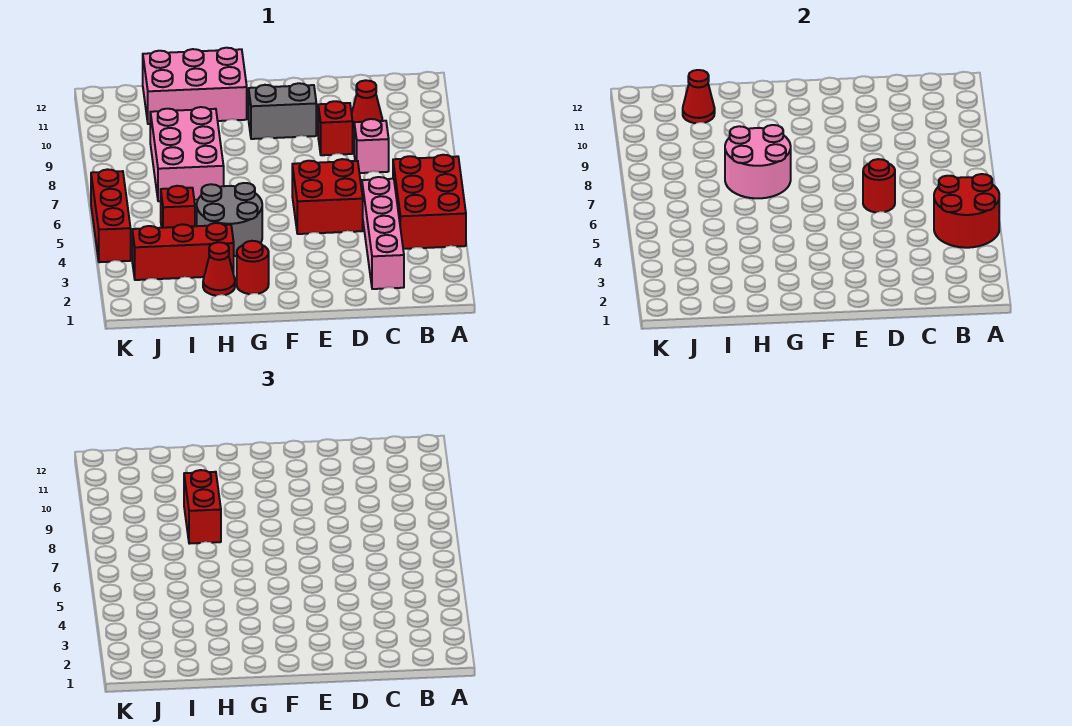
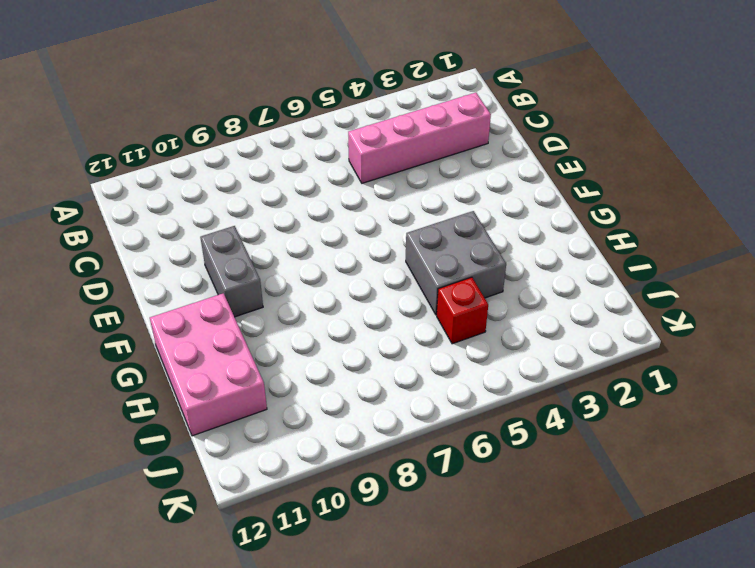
grey 2x2 brick [406,211,506,315] -> grey 2x2 round brick [197,183,262,256]
none -> red 2x3 brick [393,155,466,249]
none -> pink 1x1 brick [354,119,389,173]
none -> red 1x1 cone [352,80,382,130]

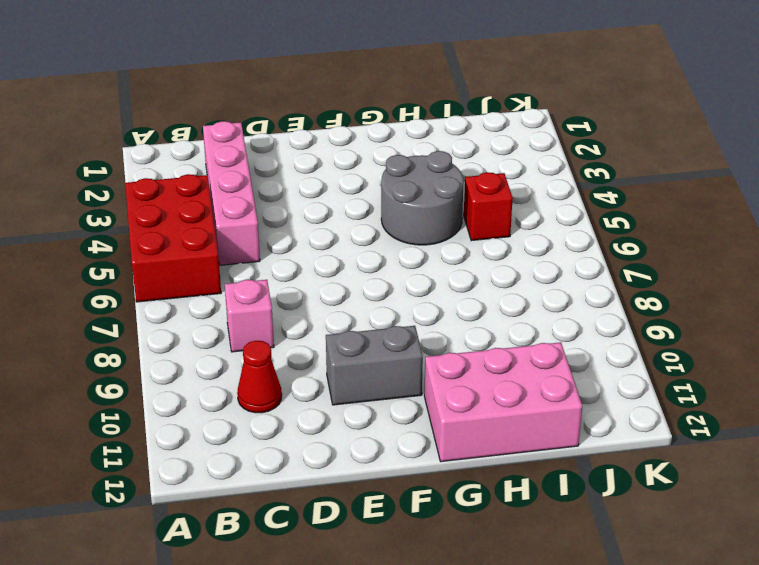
none -> red 2x2 brick [292,159,363,234]
none -> red 1x1 brick [318,101,353,155]
none -> red 1x1 round brick [237,241,269,294]

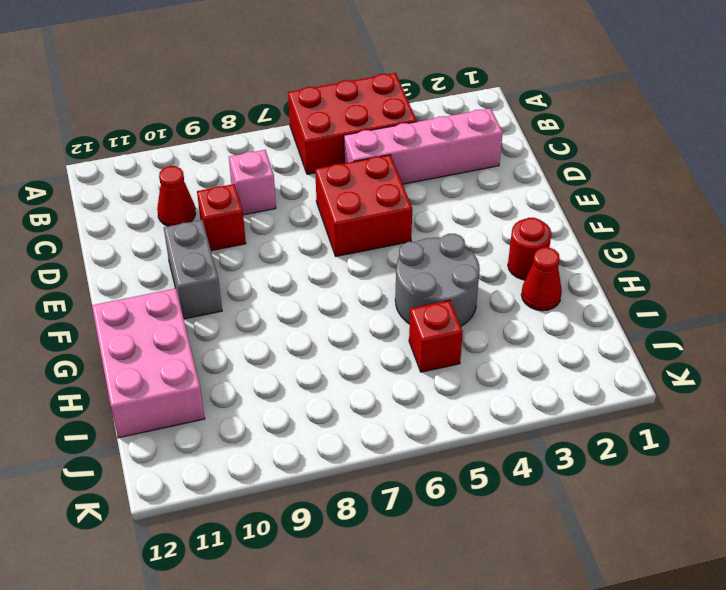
none -> red 1x3 brick [132,223,234,280]
none -> pink 2x3 brick [150,107,224,201]
none -> red 1x3 brick [91,169,131,262]

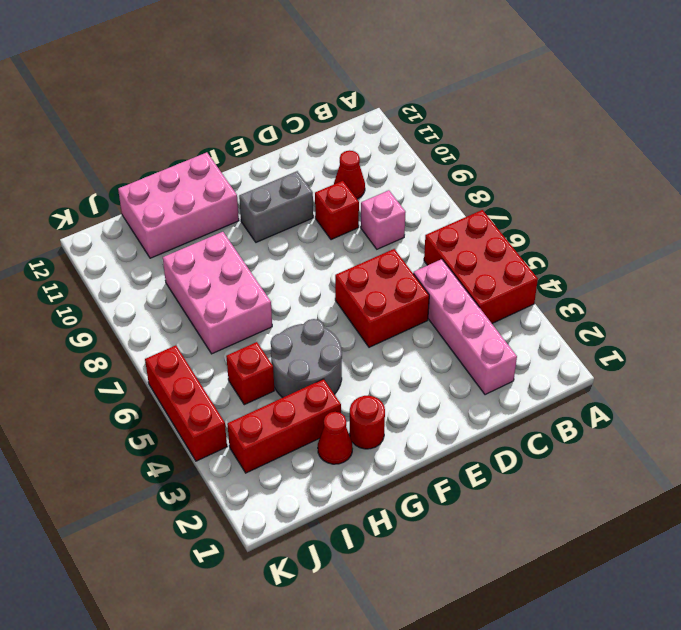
none -> red 2x2 round brick [934,174,999,248]
none -> red 1x1 round brick [863,159,895,212]
none -> pink 2x2 round brick [725,125,791,198]

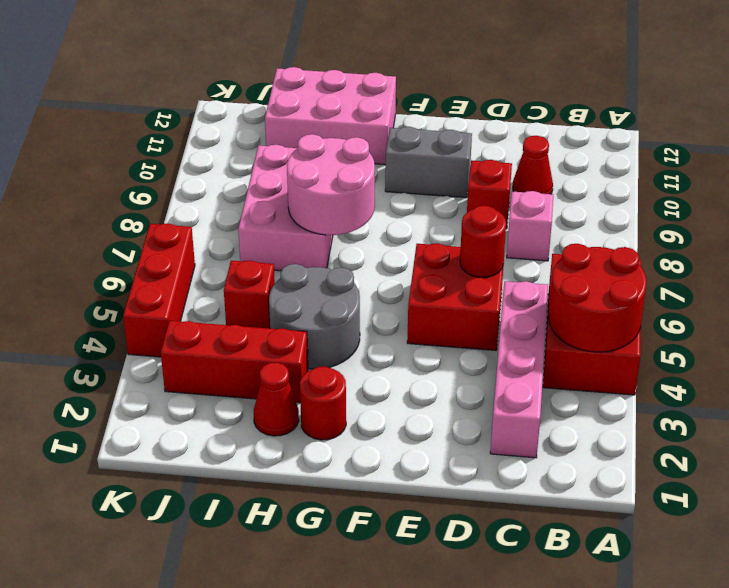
none -> red 1x1 cone [683,70,715,123]
none -> red 1x2 brick [184,470,221,544]

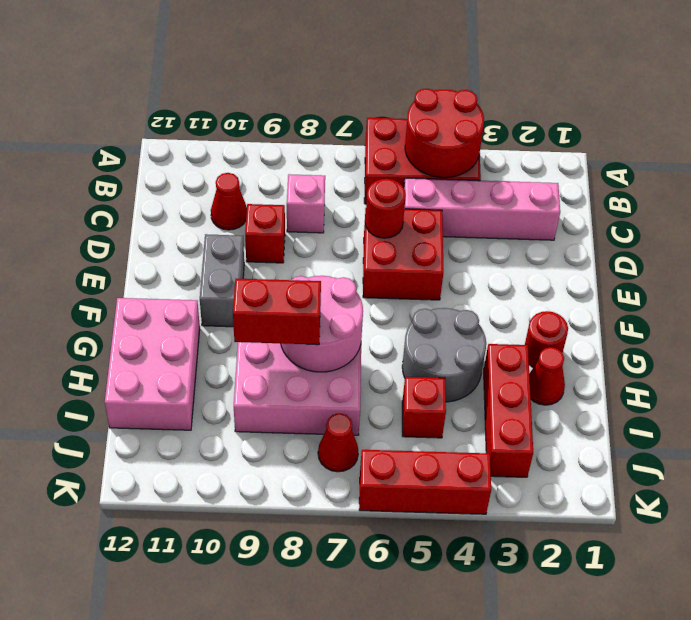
red 1x1 cone [318,413,358,472] -> red 1x1 cone moved to [683,70,715,123]

